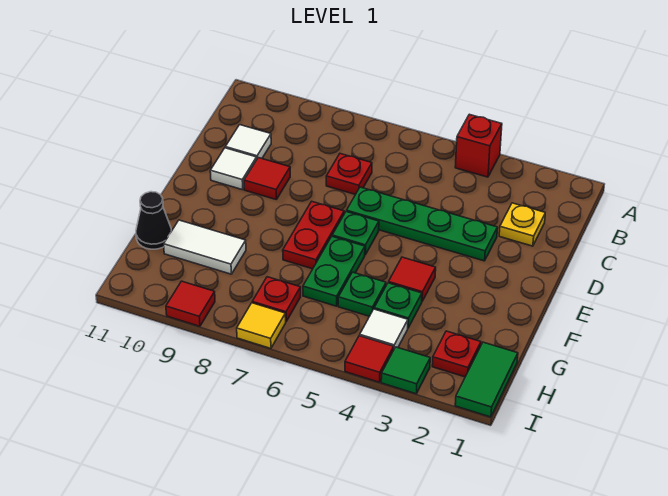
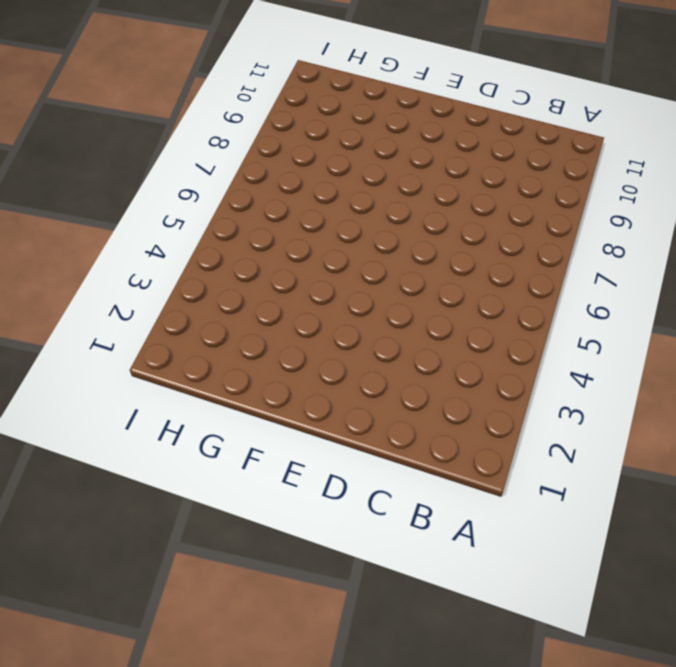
none -> red 1x1 brick [455,114,502,177]
none -> yellow 1x1 plate [499,203,545,246]
none -> red 1x1 plate [326,154,372,194]

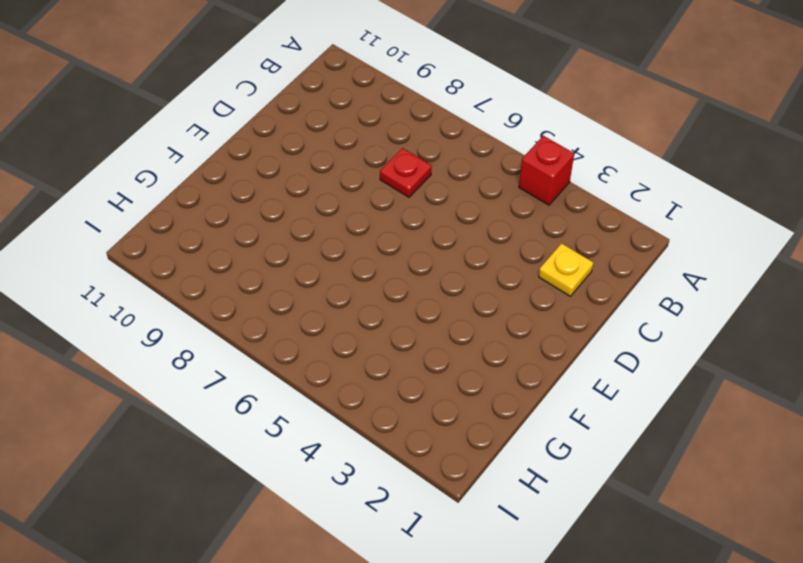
none -> white 1x1 tile [225,125,271,158]
none -> green 1x4 plate [347,187,498,261]
none -> red 1x1 tile [244,158,290,200]

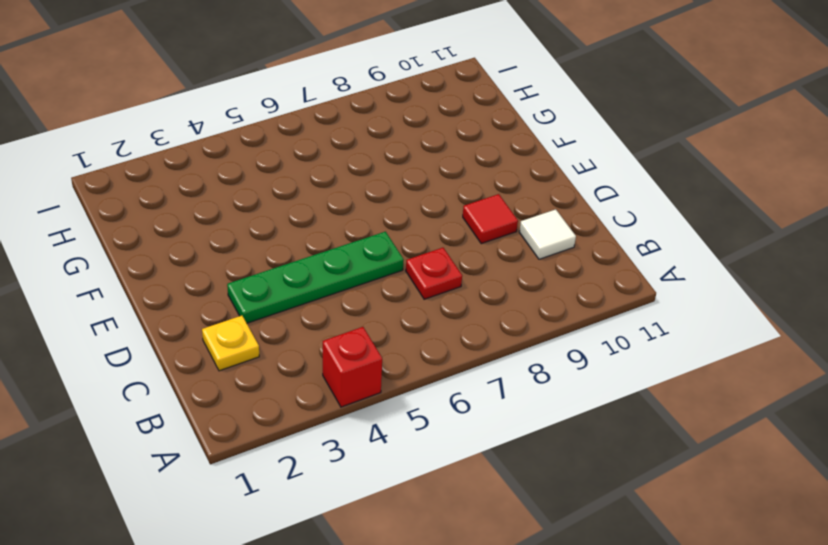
none -> white 1x1 tile [210,148,257,190]
none -> green 1x1 plate [332,211,379,255]
none -> red 1x2 plate [283,201,344,269]

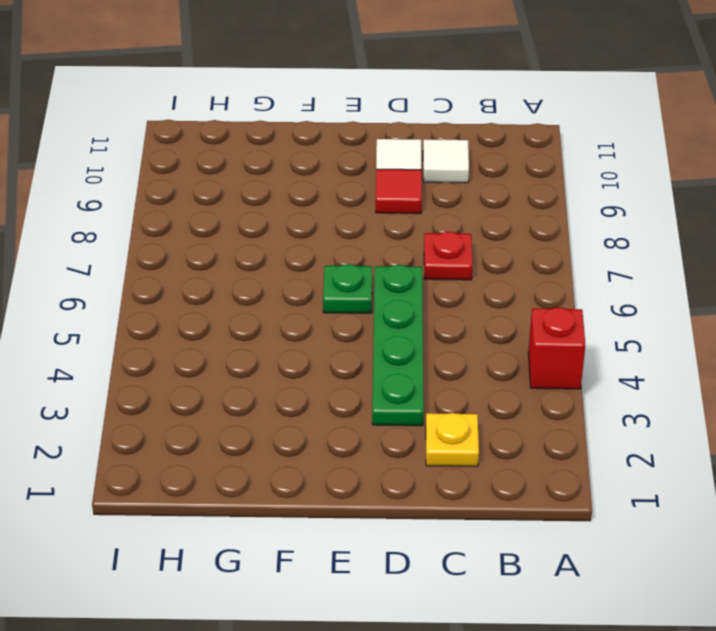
none -> red 1x2 plate [283,201,344,269]
none -> red 1x1 tile [389,257,436,301]
none -> green 1x2 plate [303,237,365,306]

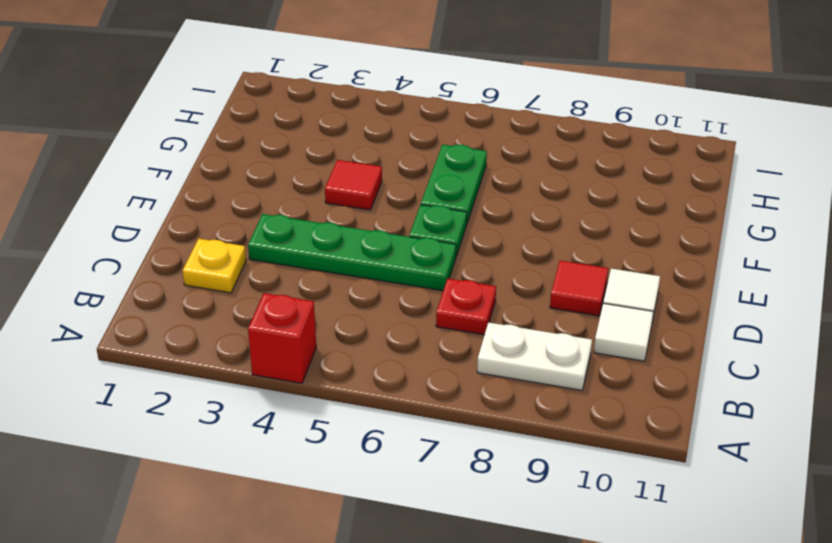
white 1x2 plate [477,322,592,390] -> none
none -> red 1x2 plate [283,201,344,269]
none -> green 1x1 plate [374,283,422,328]
none -> green 1x1 plate [338,272,386,316]

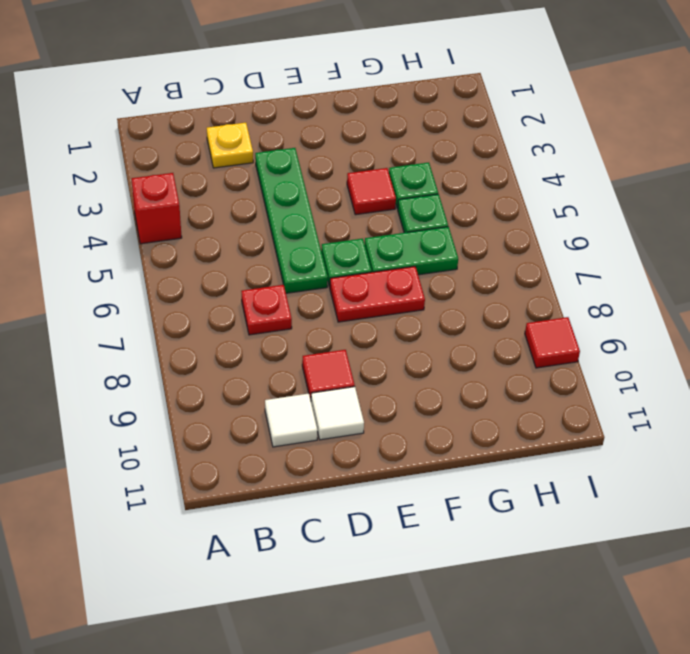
none -> white 1x2 tile [164,220,246,274]
none -> black 1x1 cone [136,192,171,249]
none -> green 1x2 tile [455,342,518,417]

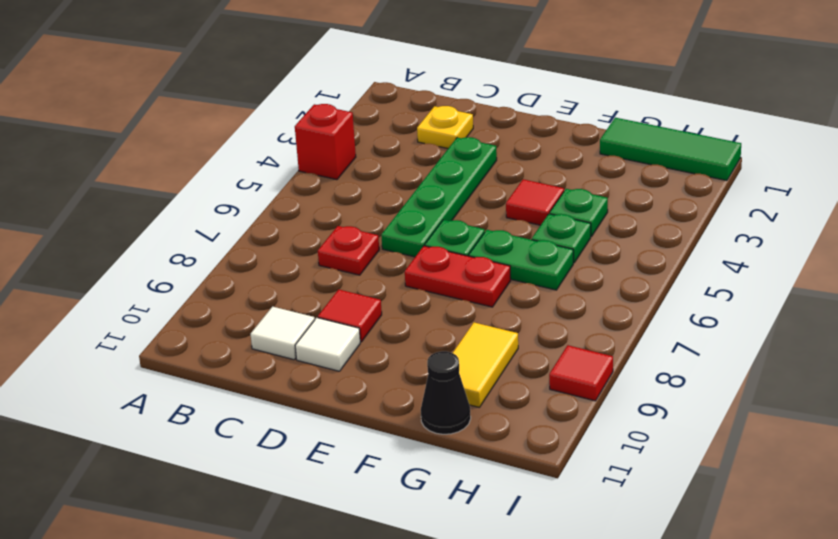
green 1x3 tile [600,118,741,181] -> green 1x2 tile [455,342,518,417]
yellow 1x2 tile [453,322,518,407] -> white 1x2 tile [164,220,246,274]
none -> red 1x1 plate [432,331,481,377]
none -> white 1x1 tile [360,309,408,348]
none -> red 1x1 plate [252,277,301,321]

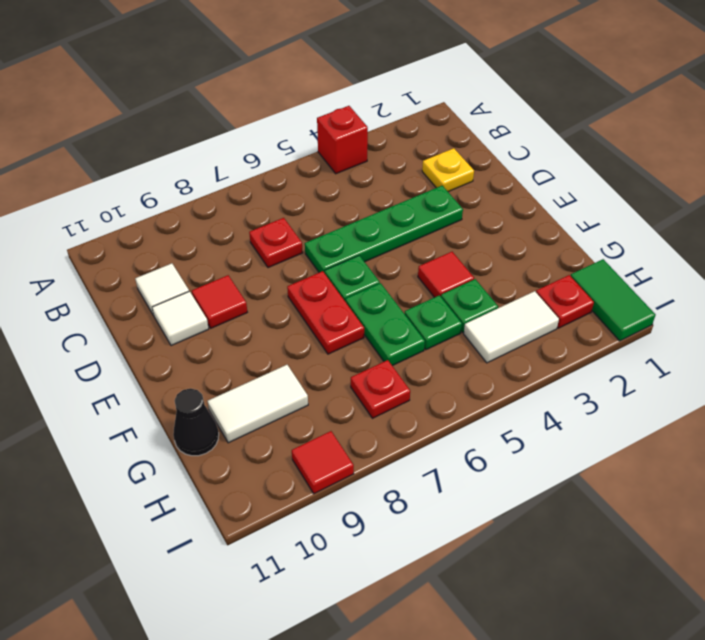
white 1x2 tile [464,291,559,363] -> white 1x1 tile [360,309,408,348]
none -> green 1x1 tile [381,347,430,394]
none -> red 1x1 tile [345,336,394,382]
none -> yellow 1x1 tile [237,303,286,348]

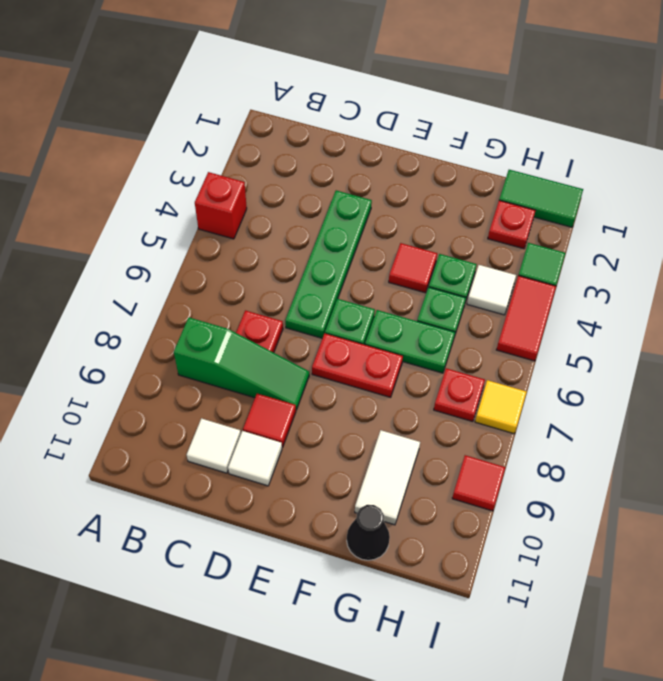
green 1x3 slope [174,318,309,410] -> none
red 1x2 tile [496,276,556,361] -> red 1x1 tile [345,336,394,382]
none -> yellow 1x1 plate [499,203,545,246]

